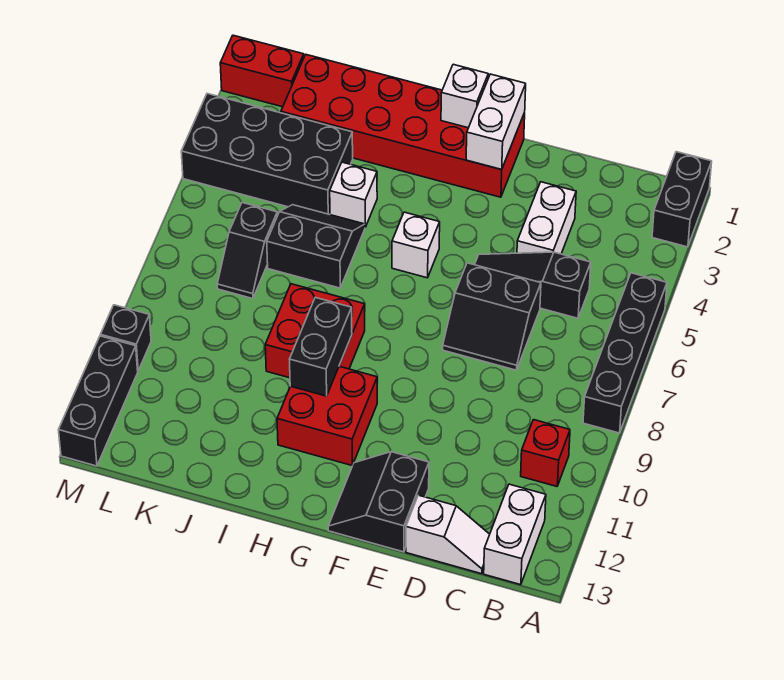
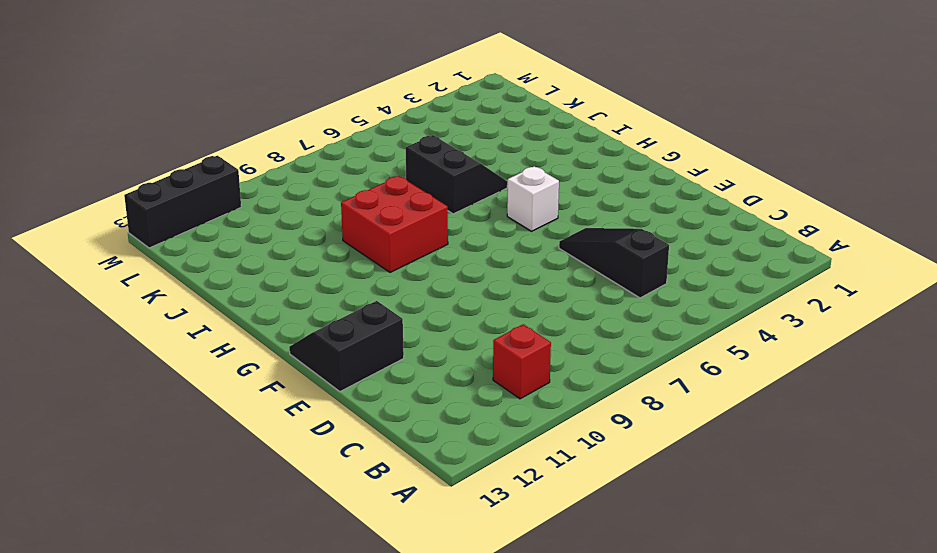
none -> black 1x2 brick [652,152,712,247]
none -> black 1x4 brick [583,273,667,433]
none -> white 1x2 brick [484,484,546,585]

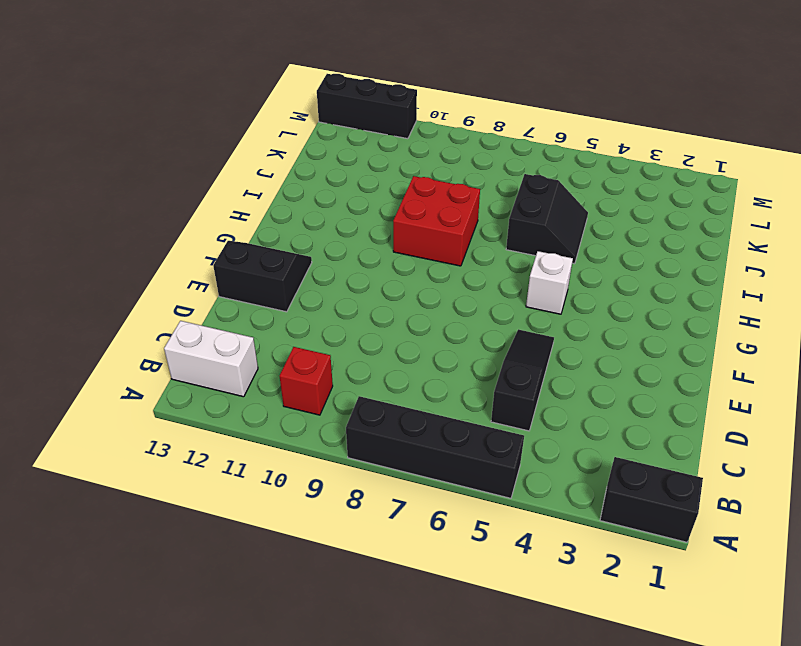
none -> white 1x2 slope [406,495,490,574]
none -> white 1x2 brick [517,182,576,254]
none -> black 2x2 slope [443,263,541,370]

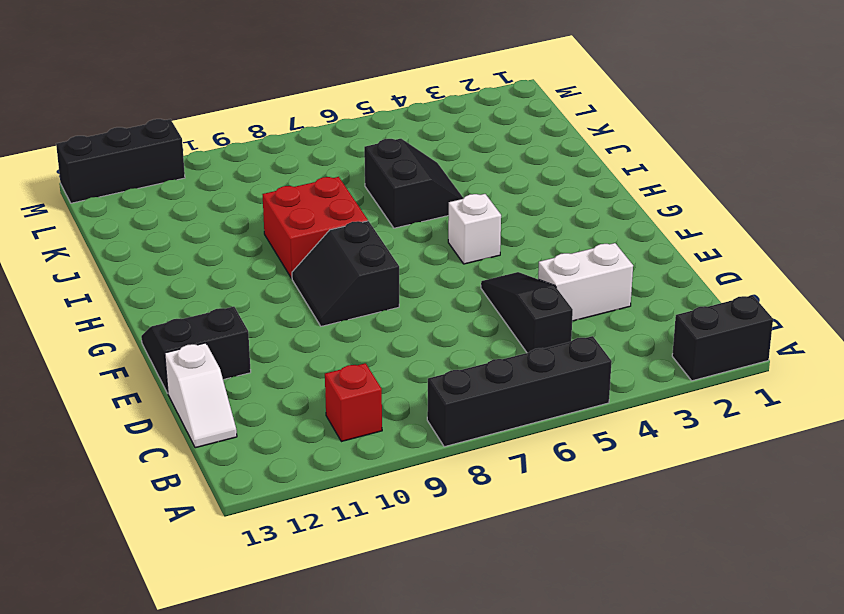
black 2x2 slope [292,221,399,326] -> black 2x2 slope moved to [443,263,541,370]
none -> white 1x2 brick [484,484,546,585]
none -> red 2x6 brick [281,55,525,197]
none -> red 2x2 brick [277,366,377,466]

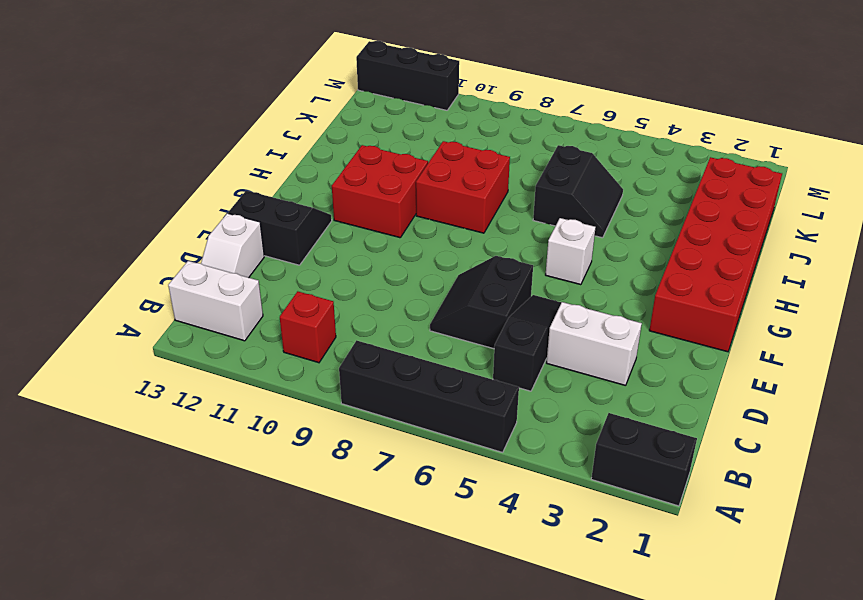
none -> white 1x1 brick [330,162,377,227]
none -> black 2x4 brick [181,94,353,215]
none -> black 1x2 slope [217,203,277,299]

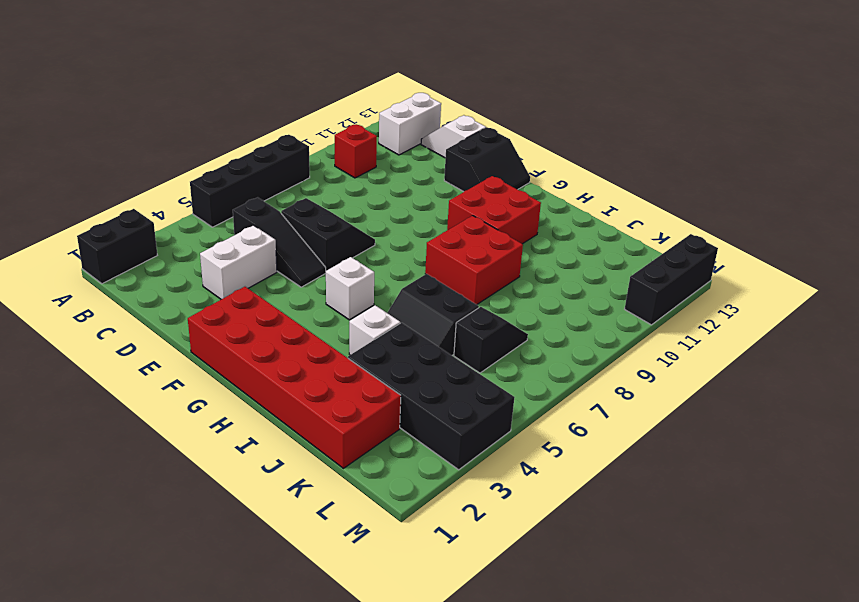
none -> red 1x2 brick [220,35,304,107]
none -> black 1x1 brick [100,305,151,370]
none -> white 1x2 brick [466,74,526,169]

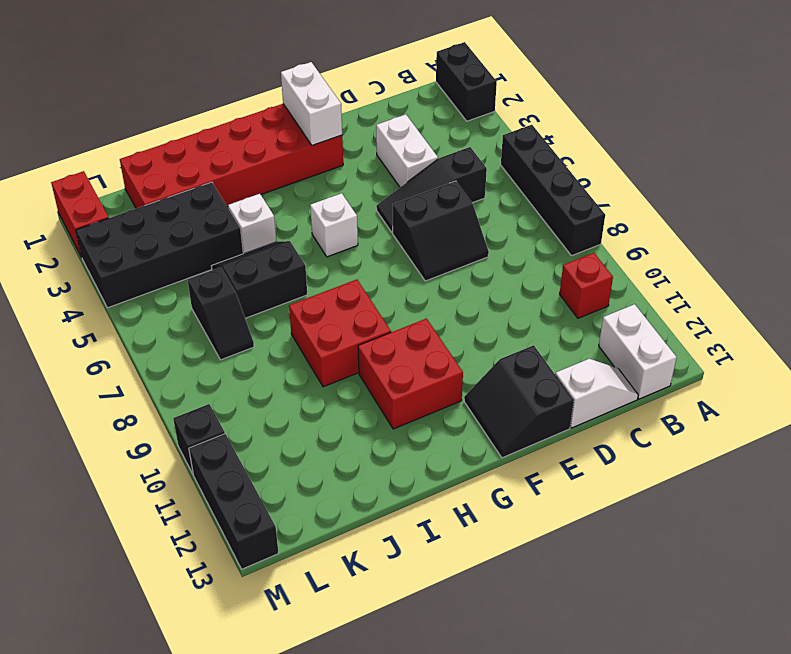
red 1x2 brick [51,171,109,257] -> red 1x2 brick turned to [220,35,304,107]
none -> white 1x1 brick [441,64,488,128]
none -> black 1x2 brick [289,297,352,396]

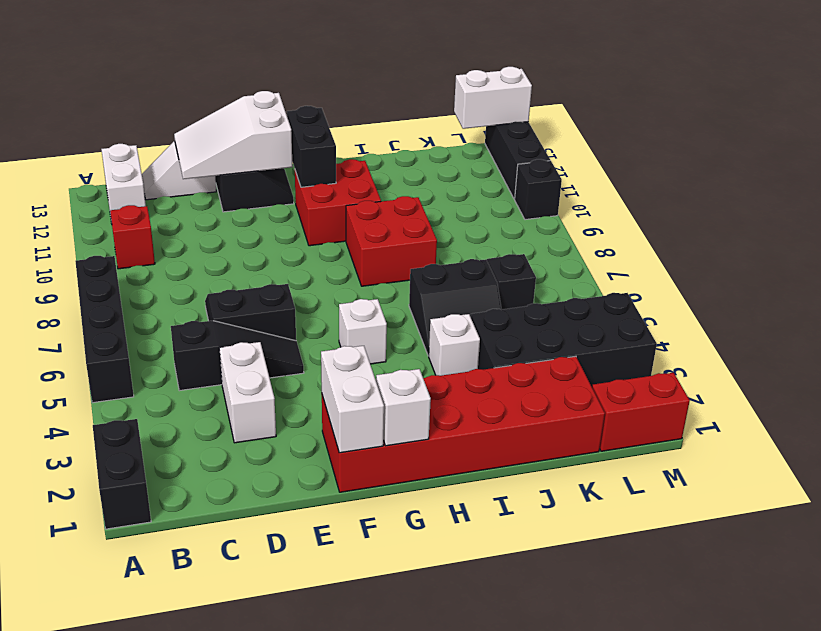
white 2x3 slope [174,91,293,179] -> none
black 1x2 brick [287,106,336,187] -> black 1x2 brick moved to [289,297,352,396]
white 1x2 brick [454,67,532,129] -> none

